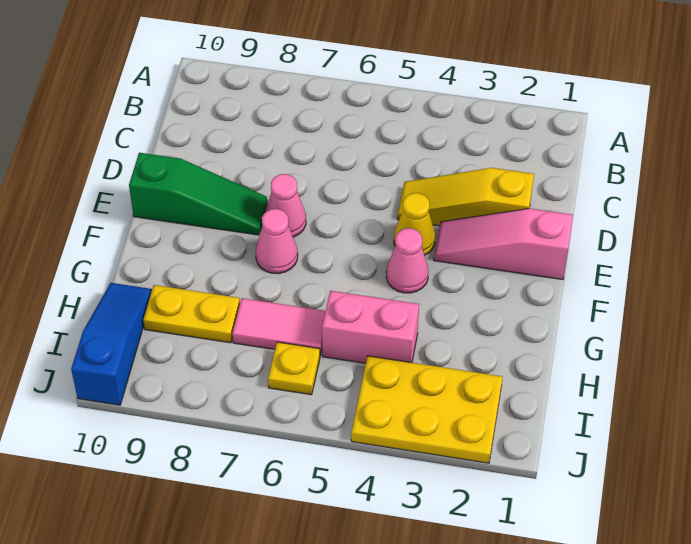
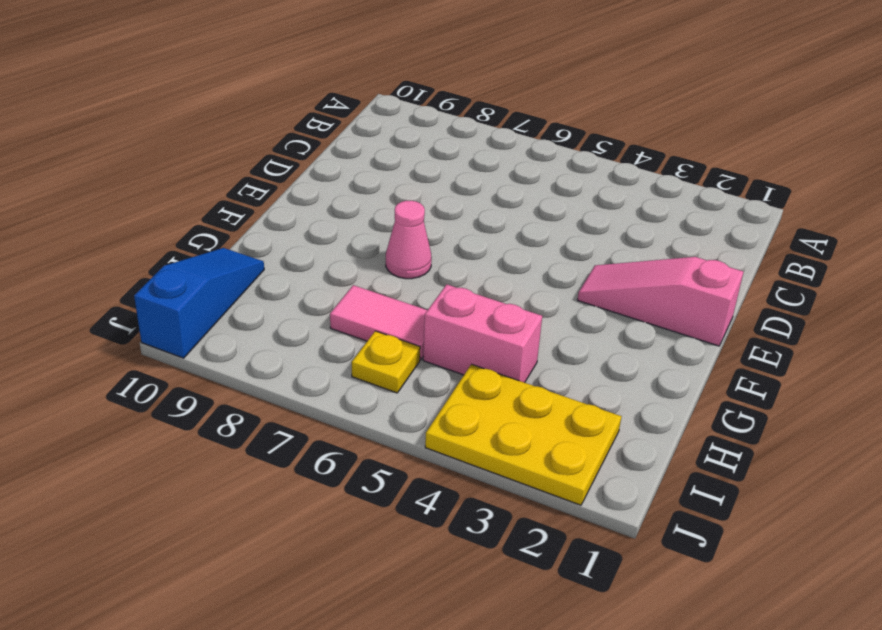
none -> yellow 1x3 slope [398,168,534,226]
none -> yellow 1x1 cone [394,193,435,255]
none -> pink 1x1 cone [266,174,306,237]

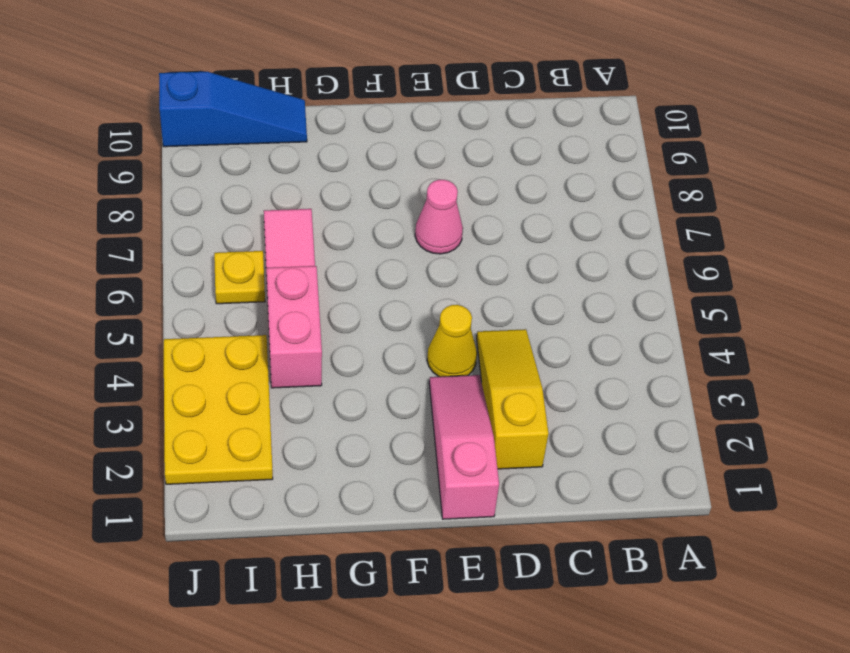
none -> green 1x3 slope [129,153,267,235]
none -> pink 1x1 cone [386,228,428,293]
none -> pink 1x1 cone [256,209,298,274]

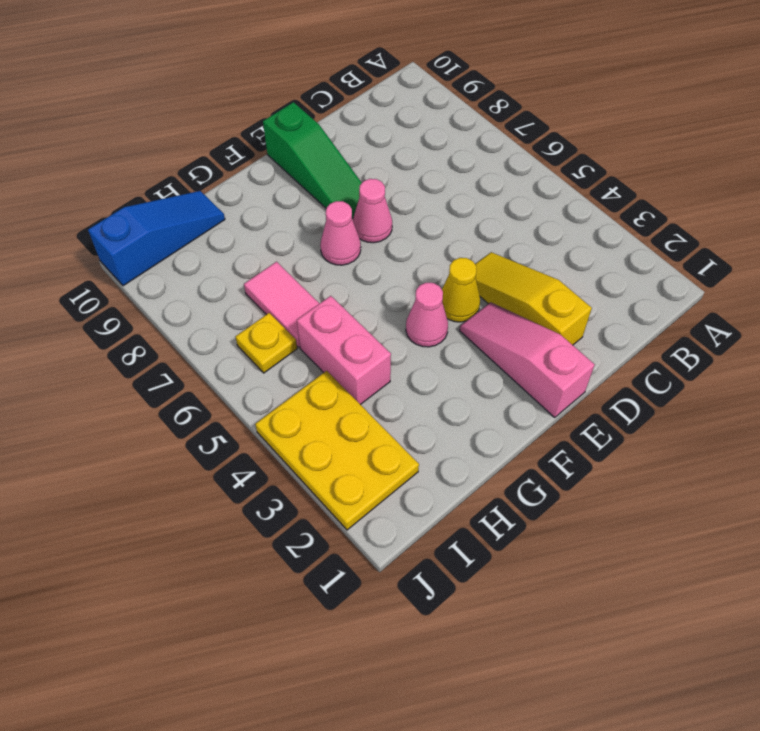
none -> yellow 1x2 plate [143,285,240,343]

